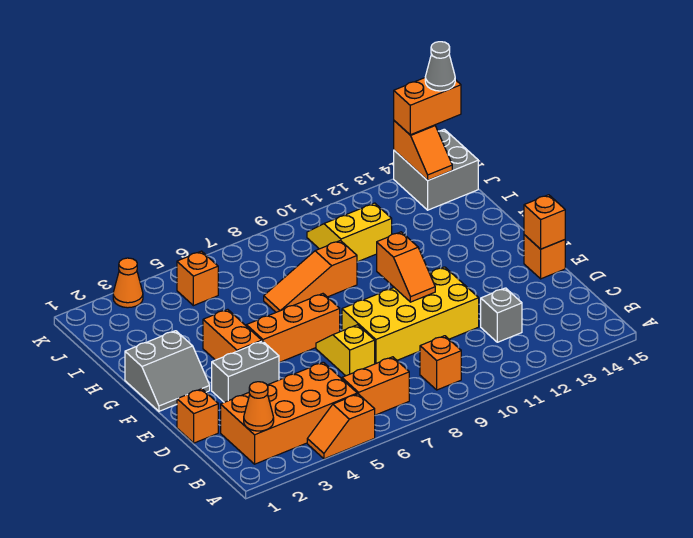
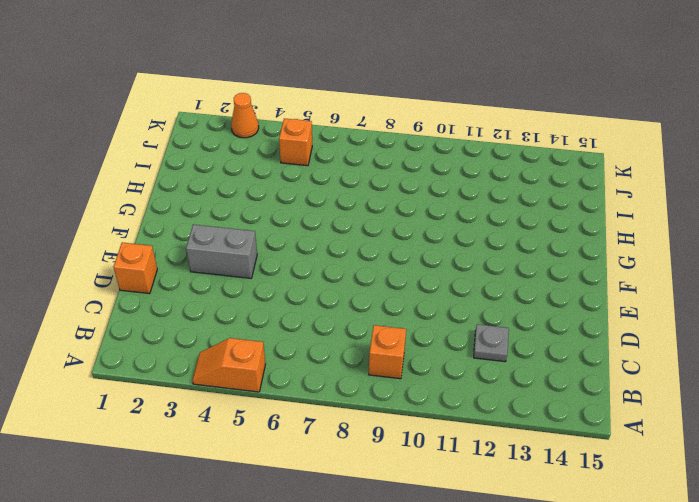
grey 1x1 plate [474,324,509,362] -> grey 1x1 brick [481,288,522,342]
none -> orange 2x4 brick [221,362,357,464]
none -> orange 1x2 brick [342,357,409,415]
none -> yellow 1x2 slope [316,325,375,376]

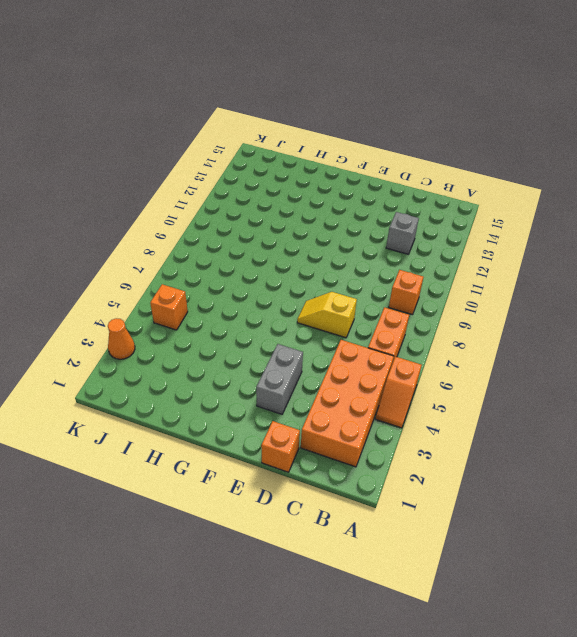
none -> yellow 2x4 brick [342,267,479,364]
none -> orange 1x1 brick [524,235,565,279]
none -> grey 2x2 slope [125,331,210,411]

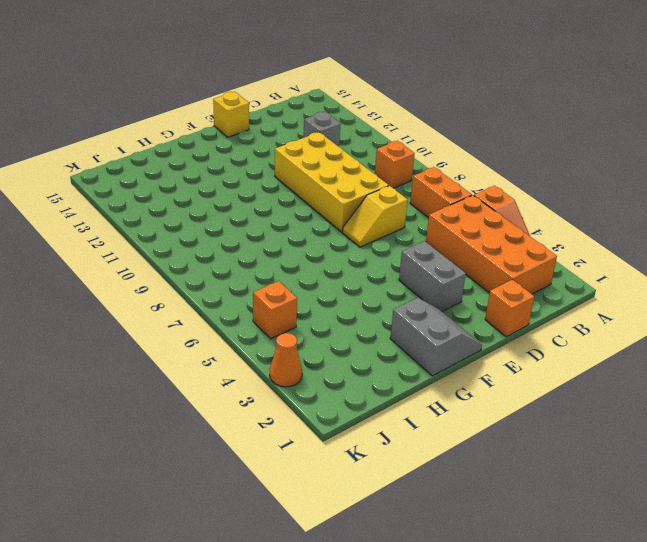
yellow 1x1 brick [213,92,249,137] -> orange 1x1 brick [524,235,565,279]
none -> orange 1x2 brick [203,309,262,360]
none -> orange 1x3 brick [246,294,340,363]
none -> orange 1x3 slope [264,241,357,312]

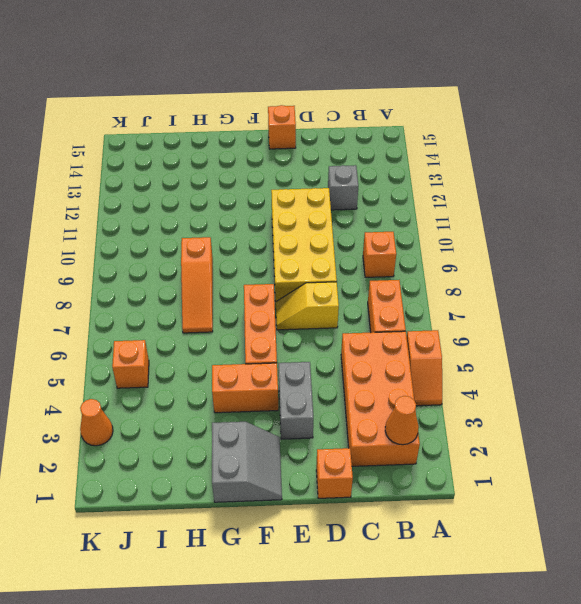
none -> yellow 2x2 slope [307,203,392,262]
none -> grey 2x2 brick [394,129,478,210]
none -> orange 1x2 slope [377,232,435,302]

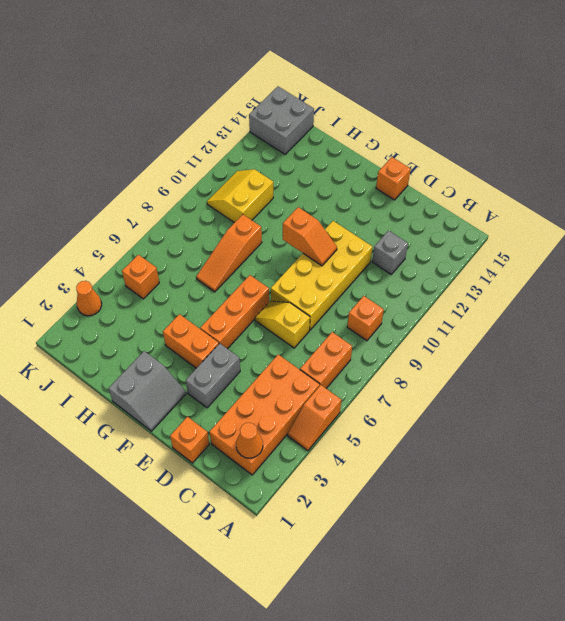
none -> orange 1x1 brick [524,195,565,249]
none -> orange 1x2 slope [394,121,452,180]
none -> orange 1x2 brick [394,78,461,135]

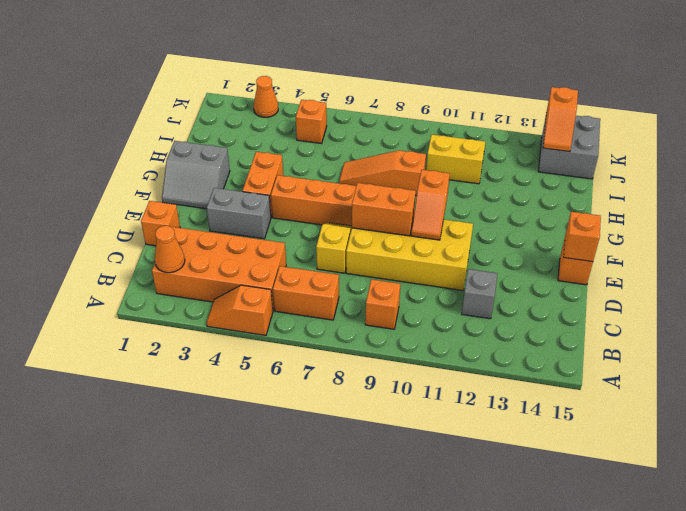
orange 1x2 brick [352,183,416,236] -> orange 1x2 brick moved to [394,78,461,135]
none -> grey 1x1 cone [425,42,455,91]

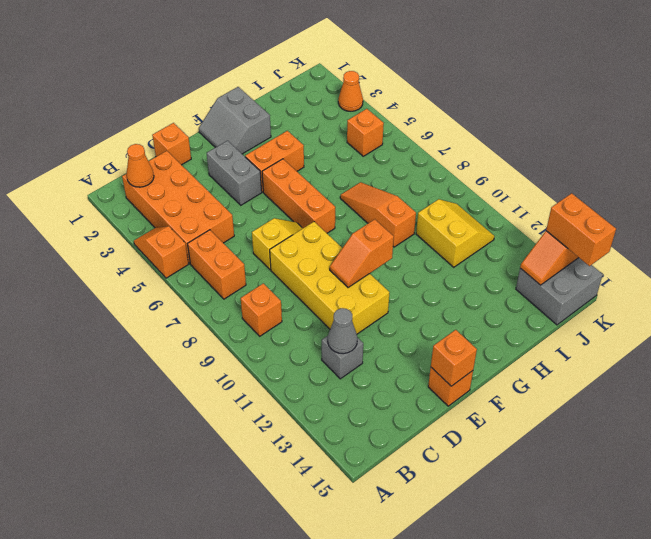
grey 1x1 cone [328,308,357,354] -> grey 1x1 cone moved to [425,42,455,91]

